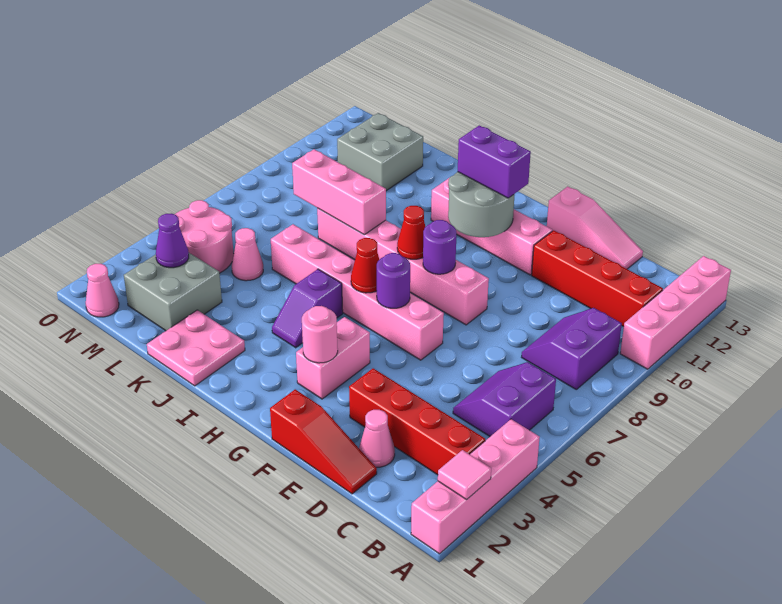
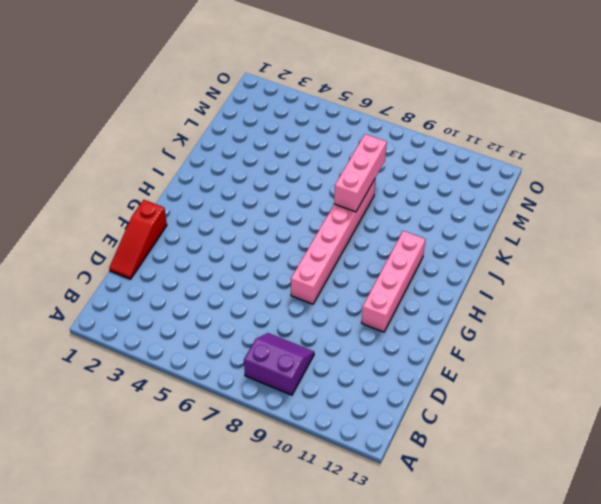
none -> pink 1x4 brick [411,419,540,554]
none -> pink 1x4 brick [620,256,731,369]
none -> red 1x4 brick [349,368,485,475]
none -> purple 2x2 slope [453,362,556,436]

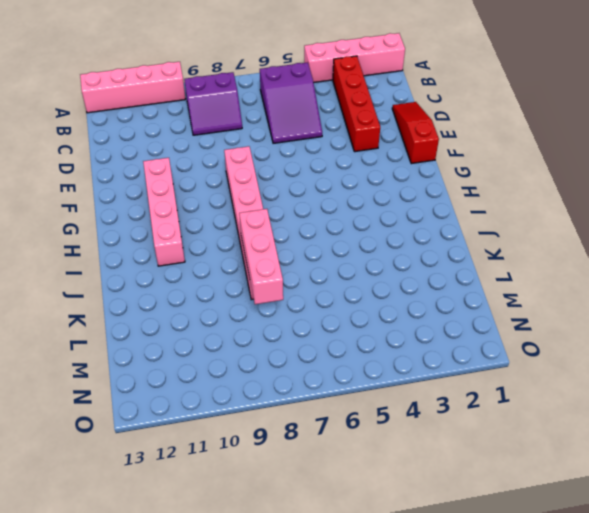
purple 2x3 slope [260,62,322,143] -> purple 2x2 slope [453,362,556,436]
none -> red 1x4 brick [532,230,663,327]
none -> pink 1x1 cone [359,410,395,467]
none -> pink 1x3 slope [547,186,643,269]
none -> pink 1x6 brick [271,224,444,360]

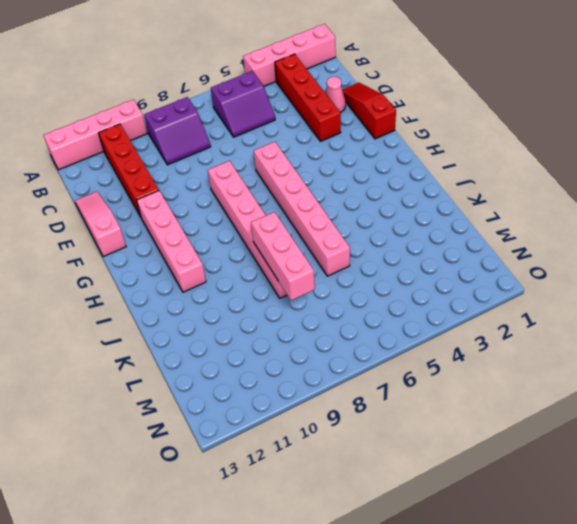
none -> pink 1x2 brick [296,317,370,399]
none -> purple 1x2 slope [272,269,343,348]
none -> pink 2x2 plate [147,310,245,386]
none -> grey 2x2 brick [124,253,222,331]

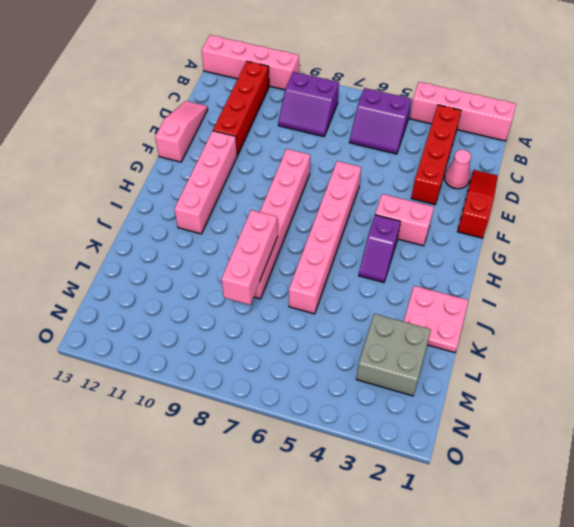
purple 1x2 slope [359,215,401,282] -> purple 1x2 slope turned to [272,269,343,348]
none -> pink 1x1 cone [232,228,263,281]
none -> grey 2x2 brick [337,113,423,191]
none -> pink 2x2 round brick [175,200,234,273]
none -> pink 1x1 cone [86,264,119,317]

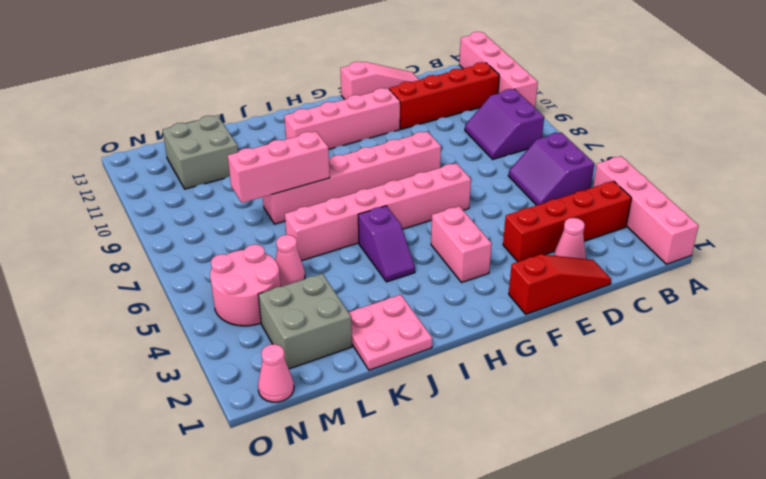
none -> pink 1x1 tile [438,450,491,500]
none -> pink 1x1 round brick [302,306,338,363]
none -> purple 1x1 round brick [377,253,410,308]
none -> purple 1x1 round brick [423,220,457,274]

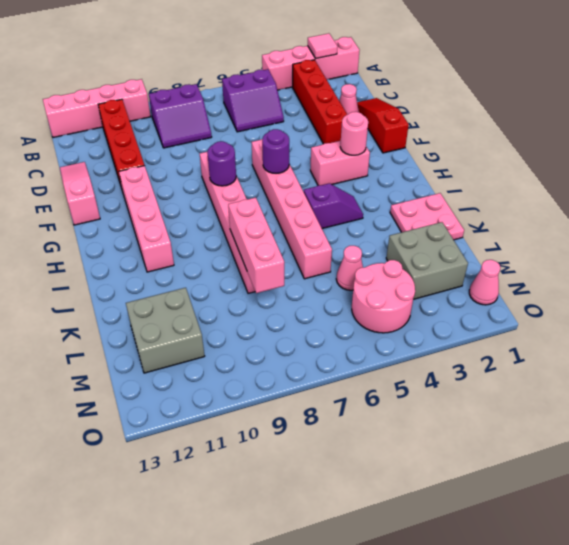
none -> grey 2x2 round brick [448,172,515,237]
none -> red 1x1 cone [351,238,379,293]
none -> red 1x1 cone [397,206,425,259]
none -> purple 1x1 cone [156,214,189,268]

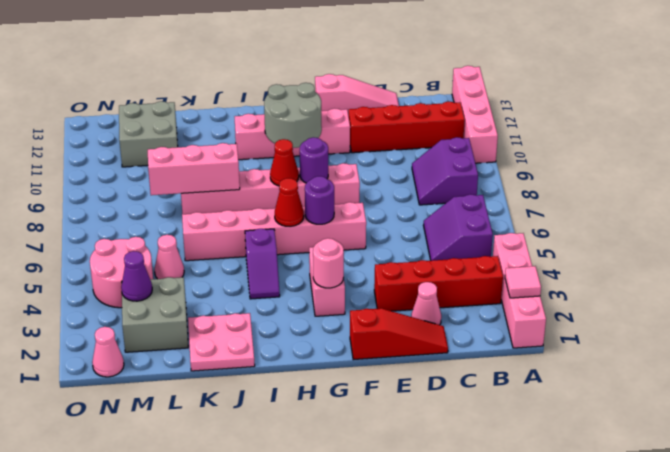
none -> purple 1x2 brick [458,125,531,198]

